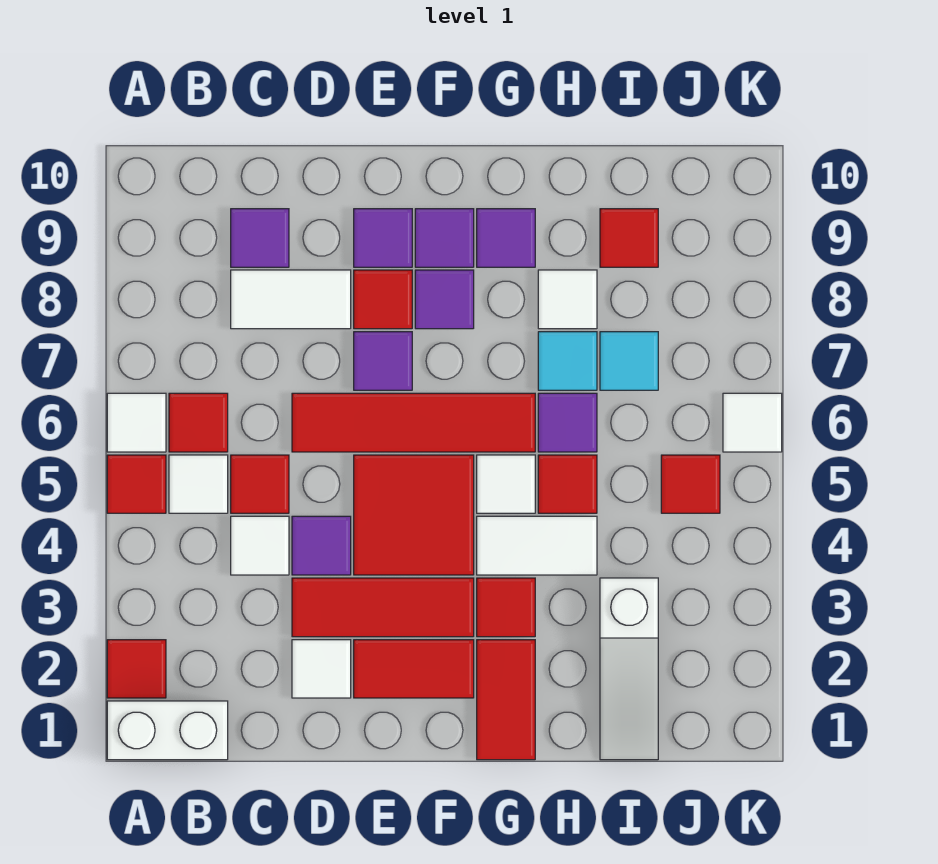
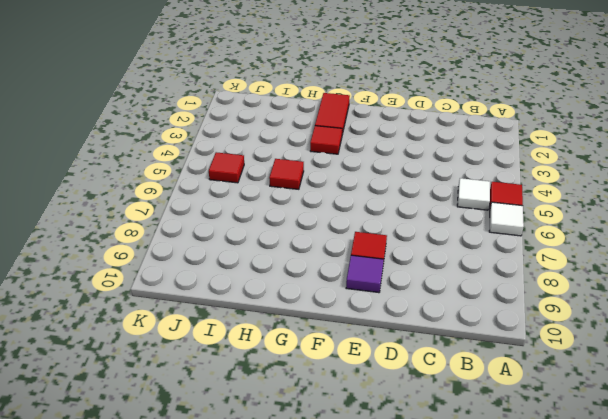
none -> white 1x2 brick [107,701,228,760]
none -> red 1x1 tile [107,640,166,698]
none -> red 1x1 tile [169,393,228,452]
none -> white 1x1 tile [231,516,289,575]

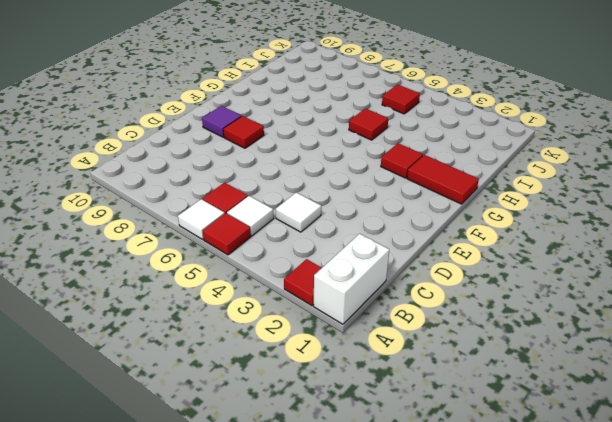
none -> red 1x1 tile [231,455,289,513]
none -> white 1x2 tile [231,270,351,329]
none -> purple 1x1 tile [231,209,289,267]
none -> white 1x1 tile [292,640,351,698]

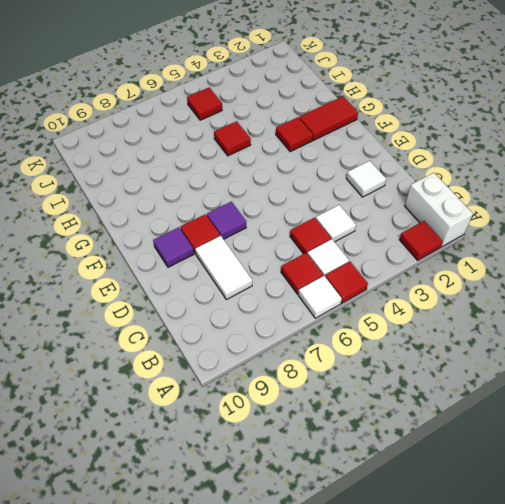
none -> purple 1x1 tile [231,209,289,267]
none -> red 1x3 tile [292,578,474,637]
none -> purple 1x1 tile [292,516,351,575]
none -> red 1x4 tile [292,393,535,452]

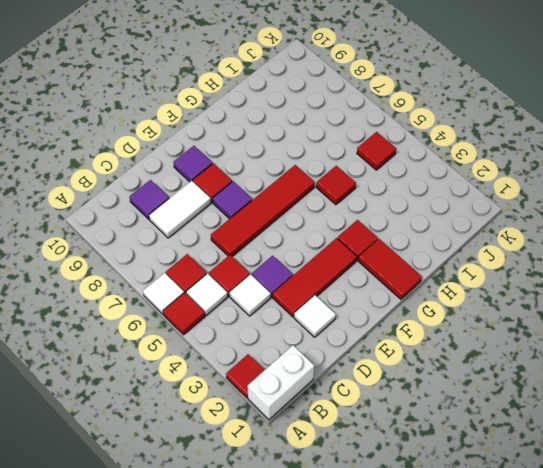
none -> red 1x2 tile [354,640,474,698]
none -> red 2x2 tile [354,455,474,575]
none -> purple 1x1 tile [415,270,474,329]
none -> purple 1x1 tile [415,209,474,267]

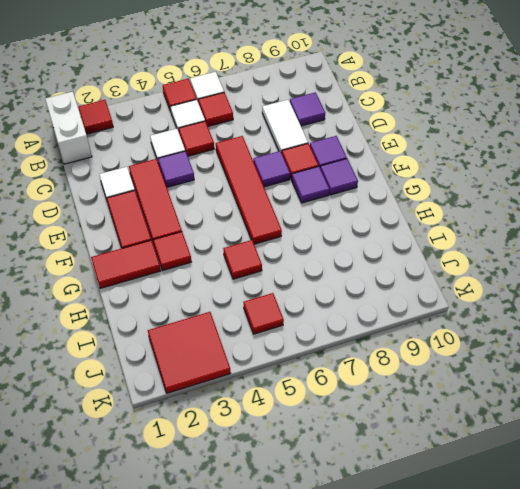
red 2x2 tile [148,312,231,393] -> red 2x2 tile moved to [354,455,474,575]
none -> white 1x2 tile [477,516,597,575]
none -> white 1x1 tile [477,455,535,513]
none -> purple 1x1 tile [477,209,535,267]
none -> purple 1x1 tile [538,393,597,452]

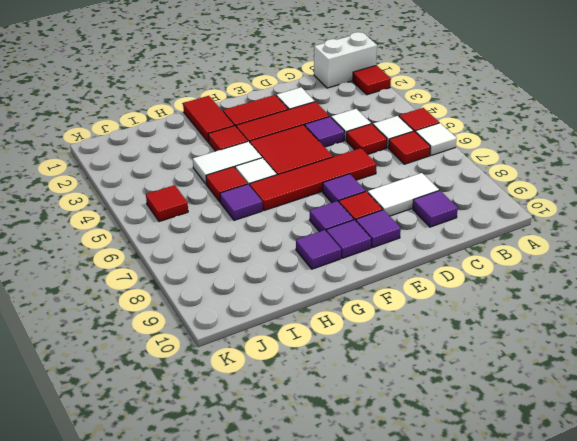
none -> cyan 1x1 tile [538,332,597,390]
none -> white 1x1 tile [538,270,597,329]
none -> white 1x3 slope [600,578,658,760]
none -> cyan 1x1 tile [600,332,658,390]

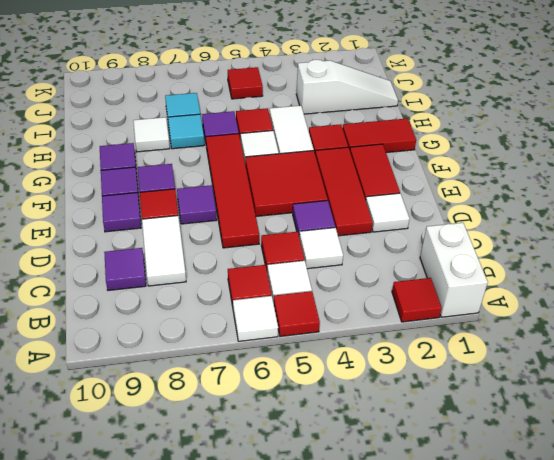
none -> red 1x1 tile [600,209,658,267]
none -> white 1x1 tile [723,393,782,452]

